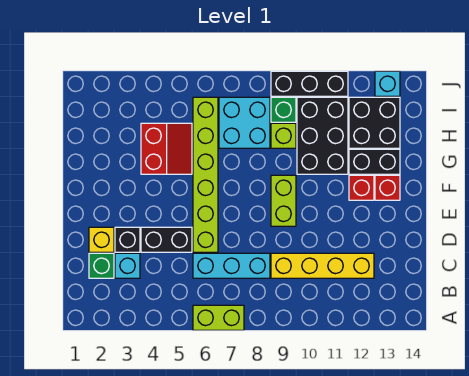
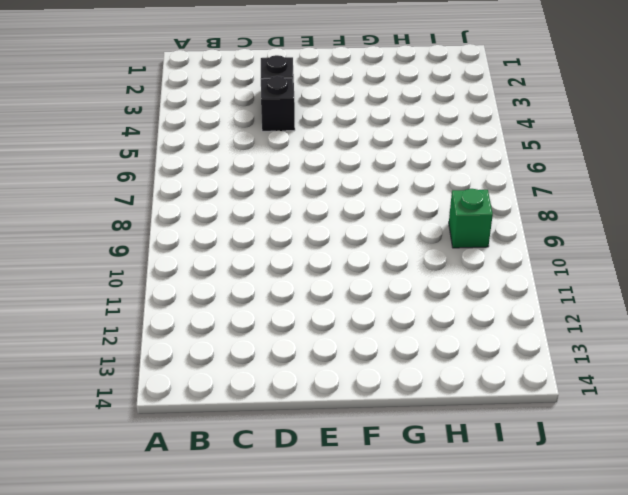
black 1x1 brick [261,76,295,131] -> black 1x2 brick [141,227,192,252]
none -> lime 1x2 brick [193,305,244,330]
none -> green 1x1 brick [89,253,114,278]
none -> cyan 1x1 brick [115,253,140,278]

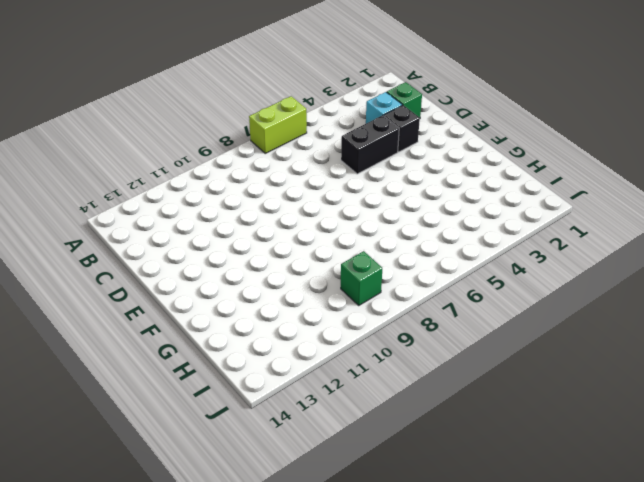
none -> cyan 1x3 brick [193,253,270,278]
none -> yellow 1x4 brick [271,253,374,278]
none -> yellow 1x1 brick [89,227,114,252]

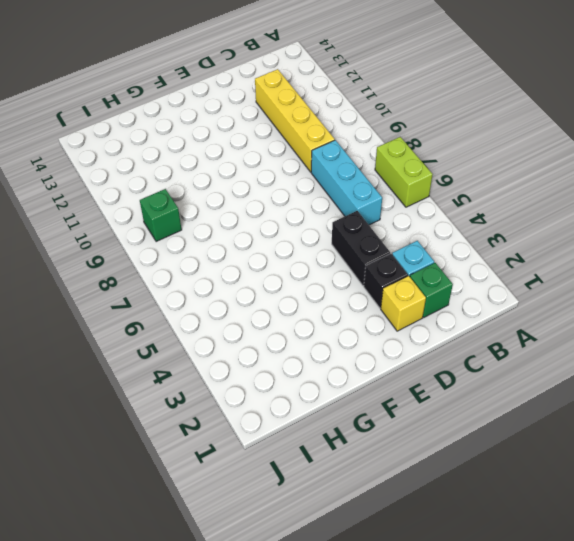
none -> lime 1x6 brick [193,97,218,252]
none -> lime 1x2 brick [271,175,296,226]
none -> red 1x1 brick [349,175,374,200]

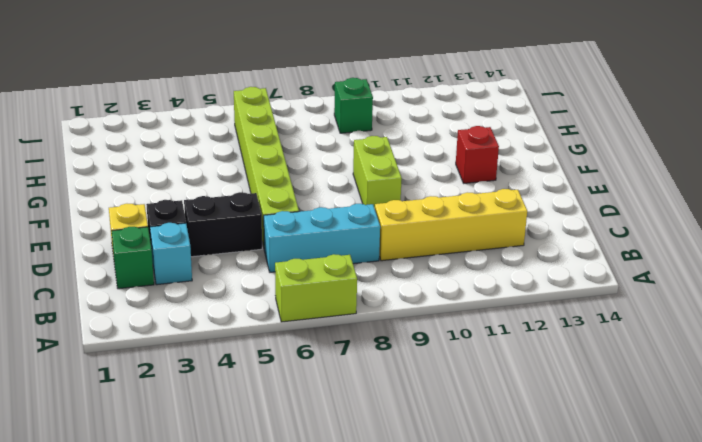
none -> red 1x1 brick [375,175,400,200]
none -> red 2x2 slope [141,123,192,174]
none -> black 2x3 brick [297,97,348,174]

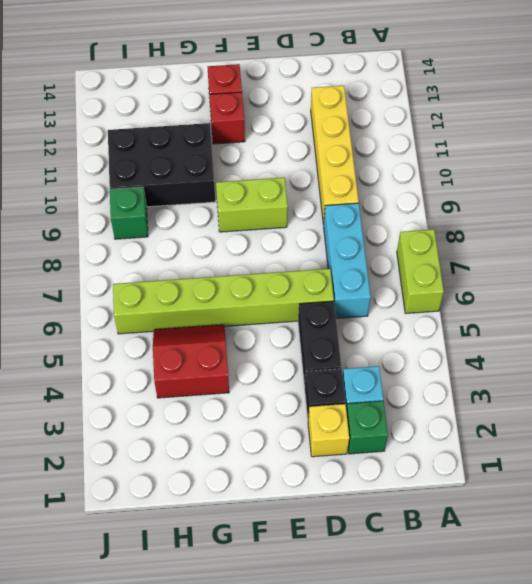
none -> black 1x2 brick [349,149,400,174]
none -> cyan 2x2 brick [219,97,270,148]
none -> lime 1x1 brick [271,123,296,148]

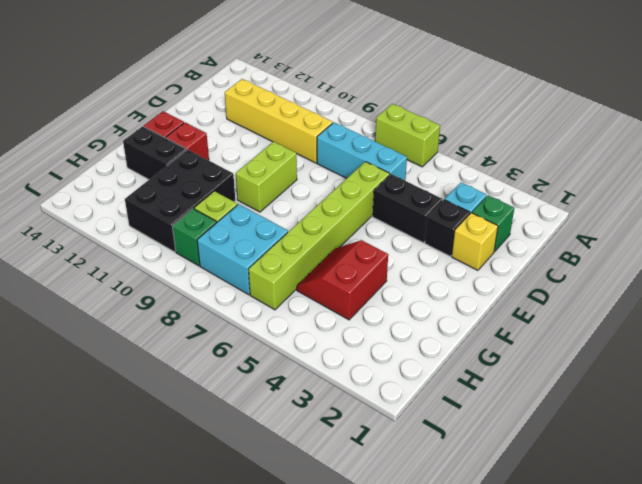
none -> black 2x2 brick [349,97,400,148]
none -> black 1x3 brick [271,71,348,96]
none -> cyan 1x1 brick [375,71,400,96]

